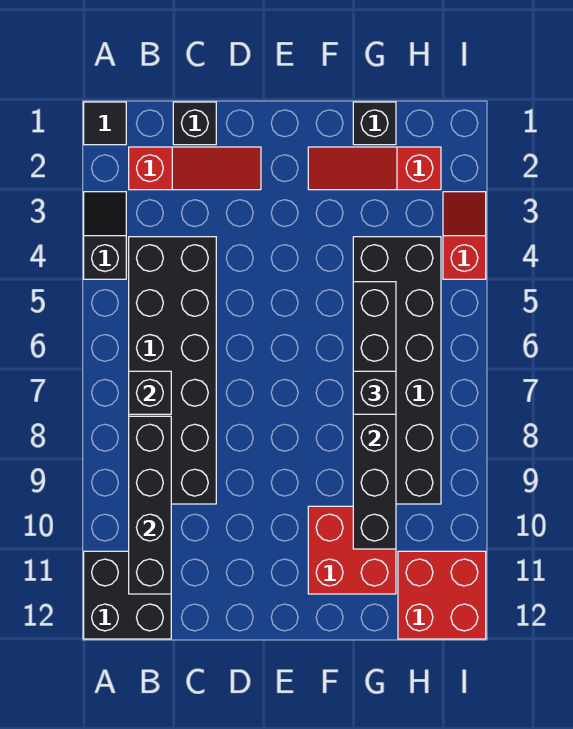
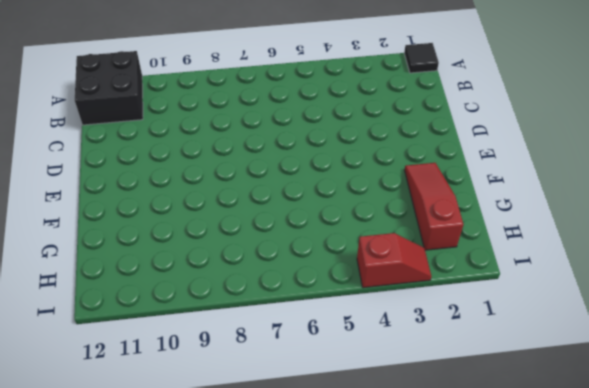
none -> black 1x2 slope [84,192,126,279]
none -> red 1x3 slope [129,147,261,190]
none -> black 2x6 brick [129,237,216,504]

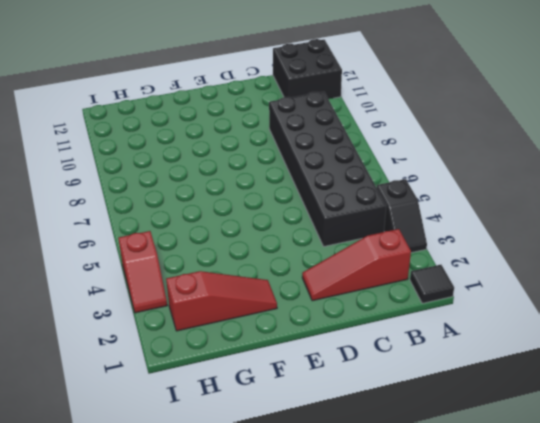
none -> black 1x1 brick [173,102,216,145]
none -> red 2x2 brick [308,506,396,594]
none -> black 1x1 brick [353,102,396,145]

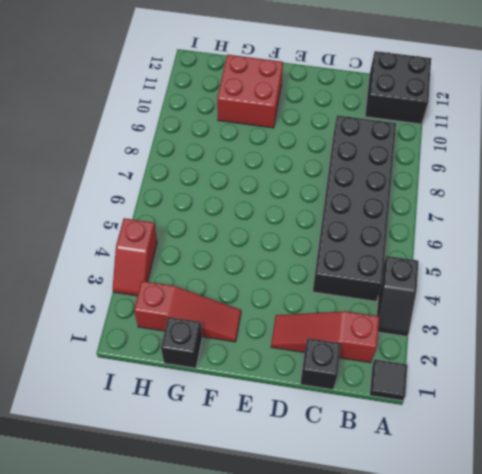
none -> black 2x6 brick [353,237,441,504]
none -> red 2x2 brick [398,551,486,639]
none -> black 1x1 brick [129,371,171,414]

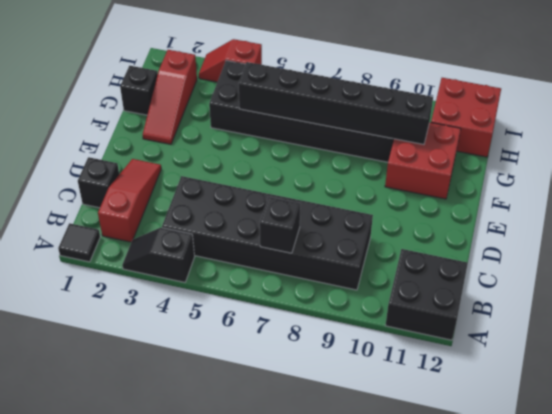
none -> black 1x4 brick [129,416,171,594]
none -> black 1x1 brick [353,371,396,414]

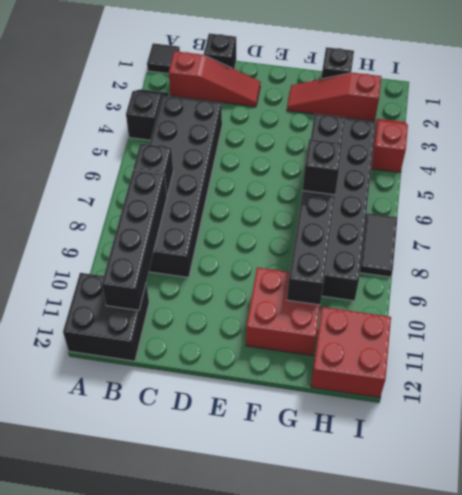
black 1x2 tile [360,213,397,277] -> none

